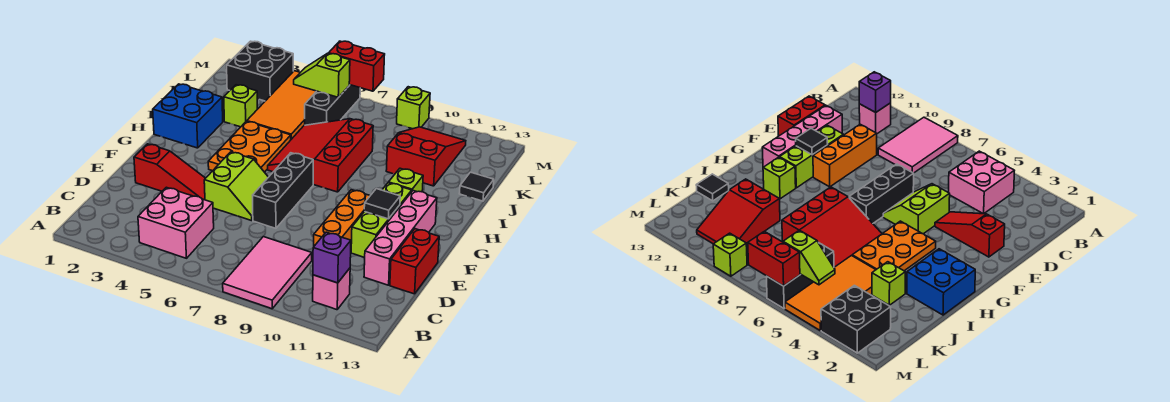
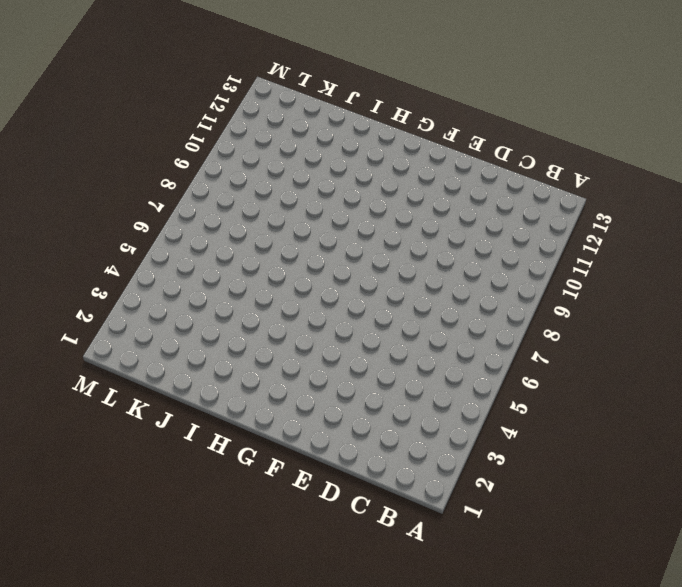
none -> pink 2x3 tile [223,237,312,309]
none -> pink 2x2 brick [138,187,214,258]
none -> pink 1x1 brick [313,268,350,310]

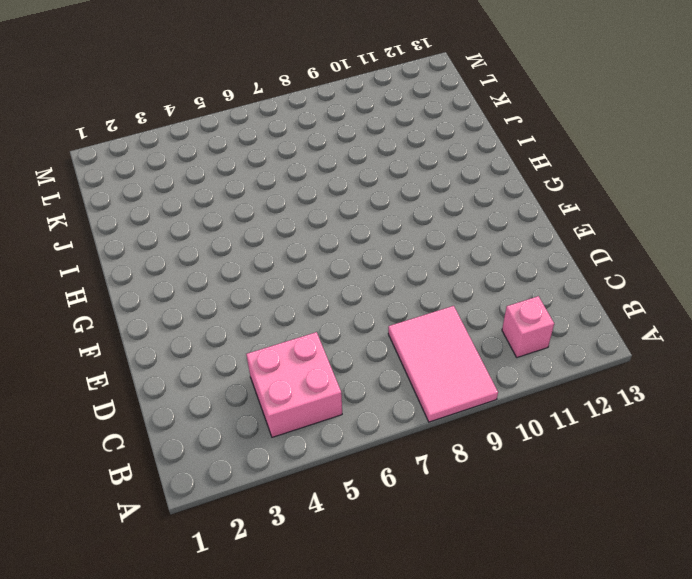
none -> orange 1x3 brick [314,190,370,246]
none -> pink 1x4 brick [364,191,437,285]
none -> red 1x2 brick [390,229,439,294]

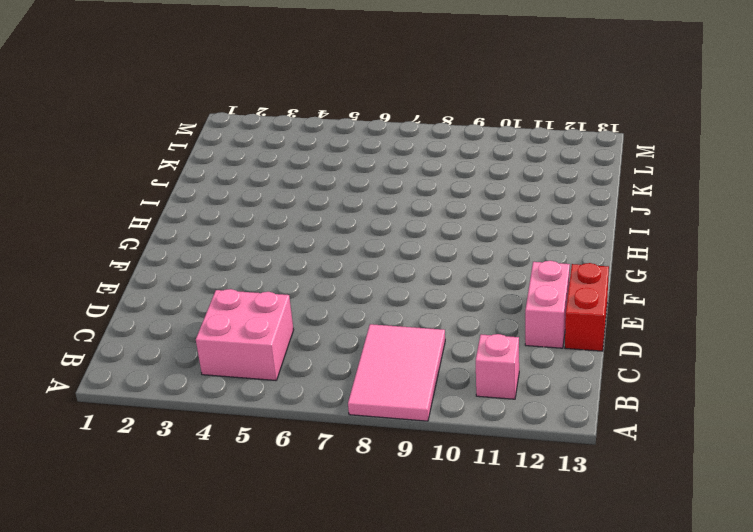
pink 1x2 brick [525,261,570,348] -> pink 1x4 brick [364,191,437,285]
none -> orange 1x3 brick [314,190,370,246]
none -> red 1x3 slope [134,144,205,200]
none -> lime 2x2 slope [204,152,268,221]

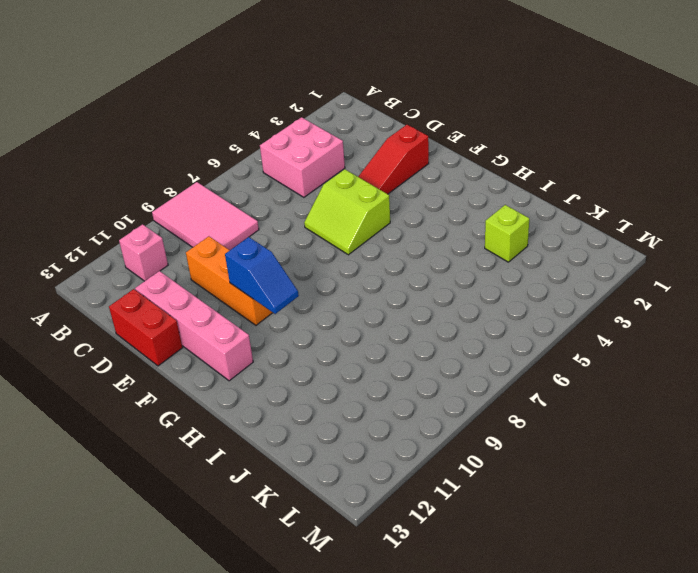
blue 1x2 slope [225,237,299,314] -> none
none -> black 1x3 brick [253,153,313,228]
none -> lime 1x3 brick [351,183,412,258]
none -> orange 2x3 plate [208,121,291,172]

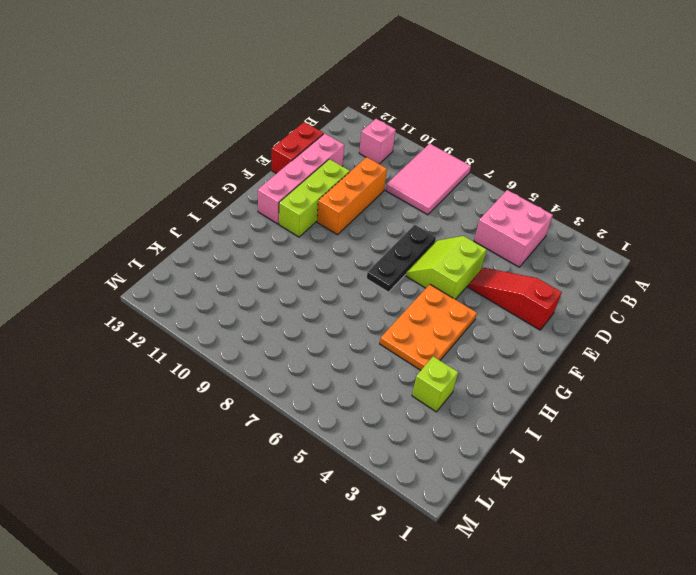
black 1x3 plate [367,225,436,292] -> black 1x3 brick [253,153,313,228]
none -> blue 2x2 brick [153,84,223,148]
none -> red 3x3 slope [268,119,373,192]
none -> lime 1x1 brick [388,168,423,192]

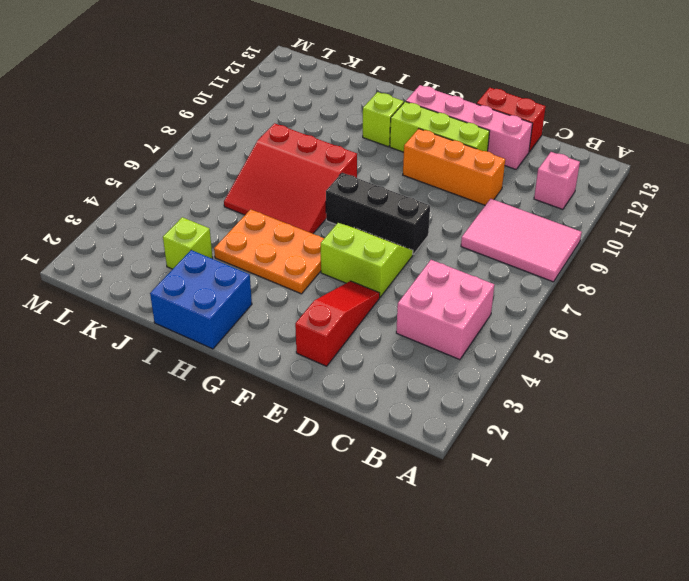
none -> orange 2x4 tile [247,71,316,139]
none -> red 2x3 slope [386,127,466,186]
none -> black 1x1 tile [459,172,494,201]

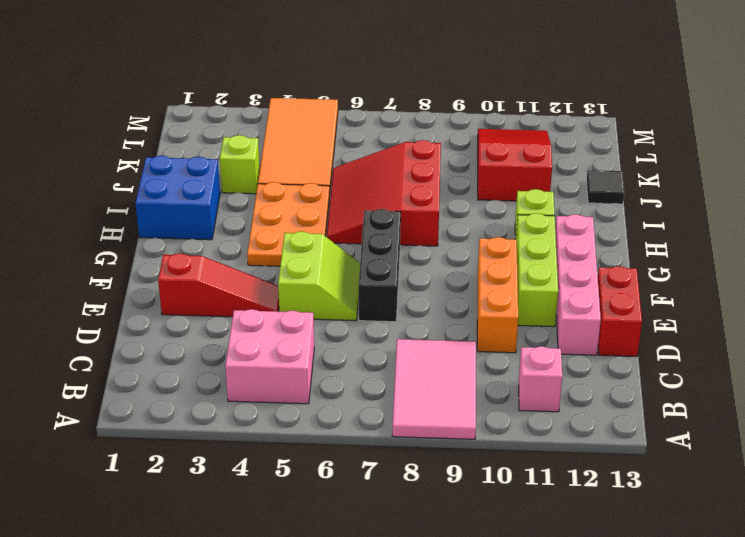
none -> black 1x3 brick [305,85,360,125]
none -> black 2x2 brick [227,41,293,101]
none -> lime 1x1 brick [397,87,430,129]

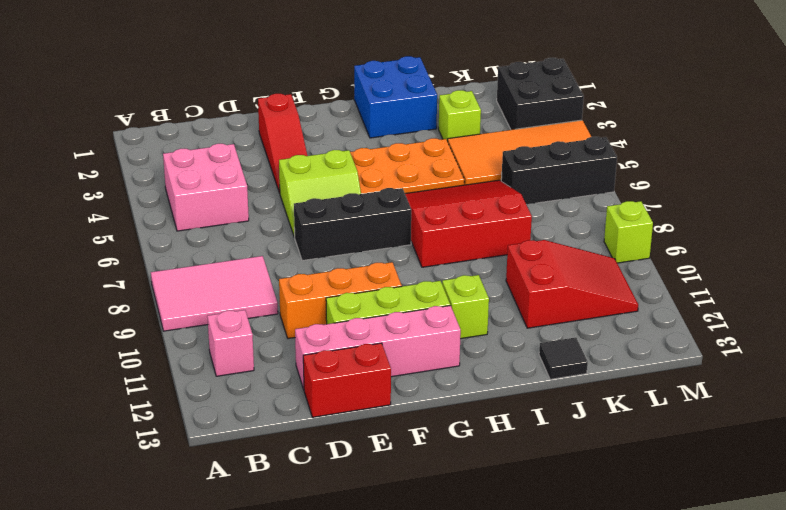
none -> purple 1x1 brick [313,232,351,283]
none -> black 1x1 tile [364,189,400,219]
none -> lime 1x2 slope [294,53,350,97]

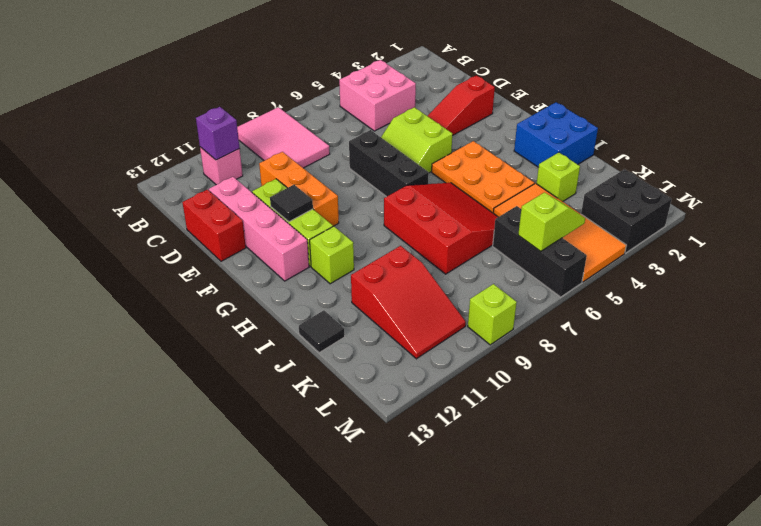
none -> red 1x2 brick [329,41,385,91]

